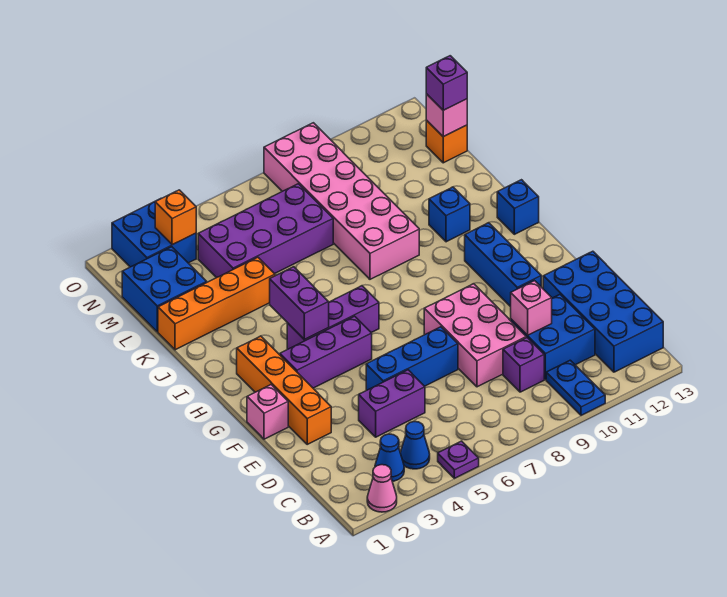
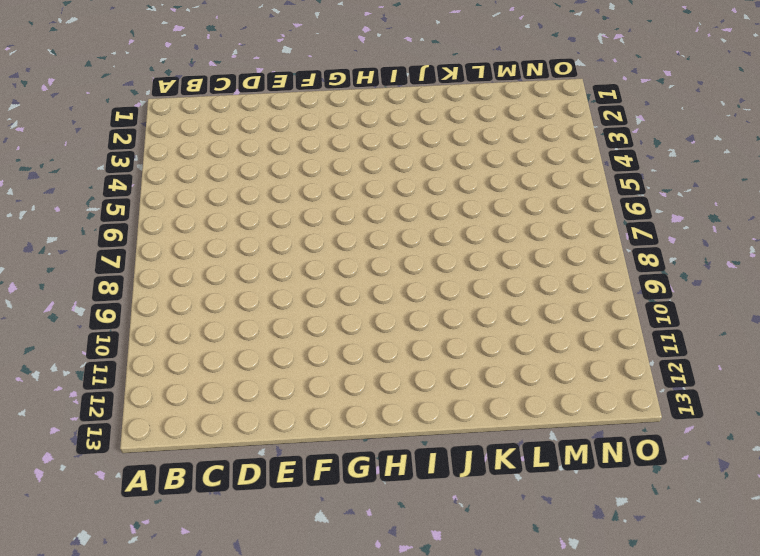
none -> pink 1x1 cone [367,465,397,512]
none -> purple 1x1 plate [438,441,479,478]
none -> blue 1x2 plate [546,360,605,415]

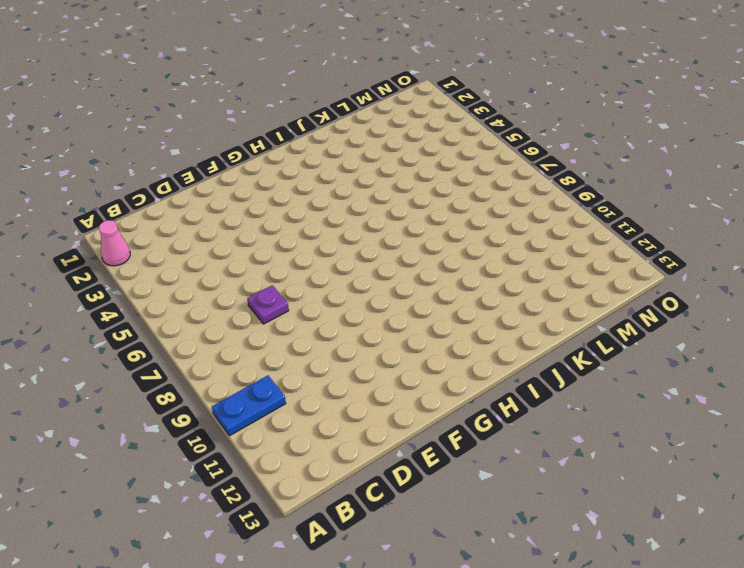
purple 1x1 plate [247,285,289,324] -> purple 1x1 plate moved to [438,441,479,478]
none -> blue 1x1 cone [375,434,404,481]
none -> blue 1x1 cone [400,422,430,469]
none -> blue 2x4 brick [543,251,663,372]

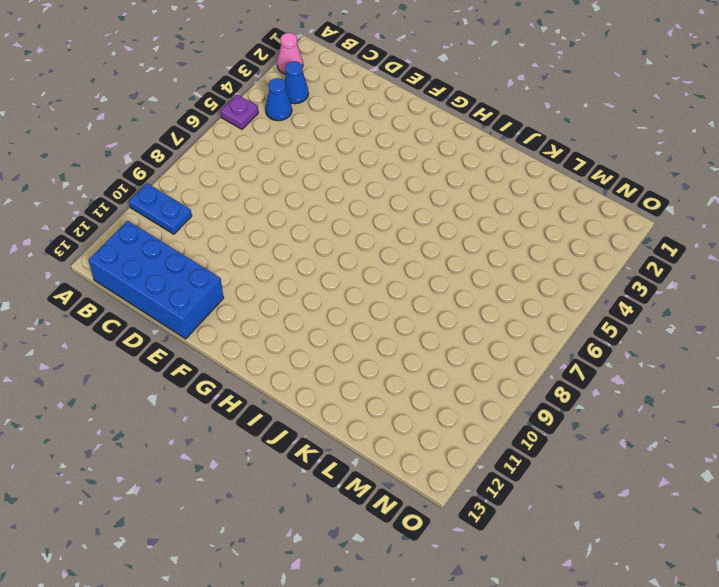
none -> purple 1x1 brick [503,338,544,392]
none -> blue 2x2 brick [511,295,595,380]
none -> purple 1x2 brick [359,370,425,437]

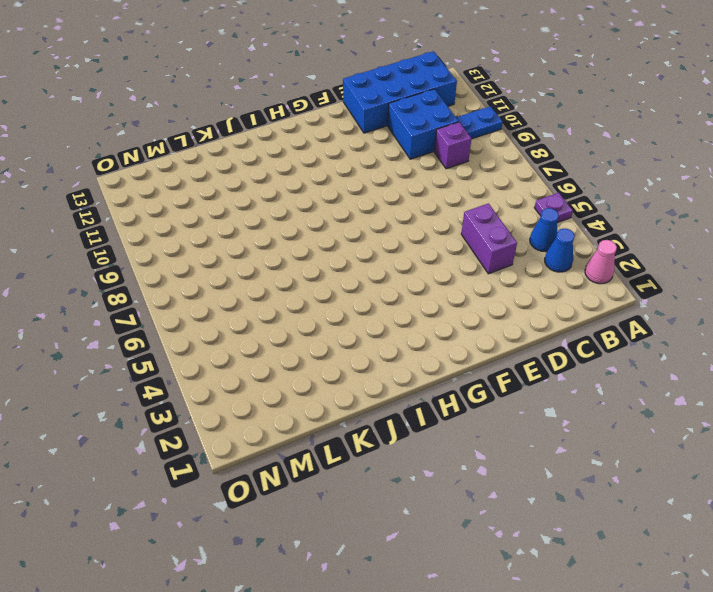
none -> pink 2x3 brick [424,284,526,387]
none -> orange 1x4 brick [237,336,331,444]
none -> blue 1x3 brick [366,327,458,390]

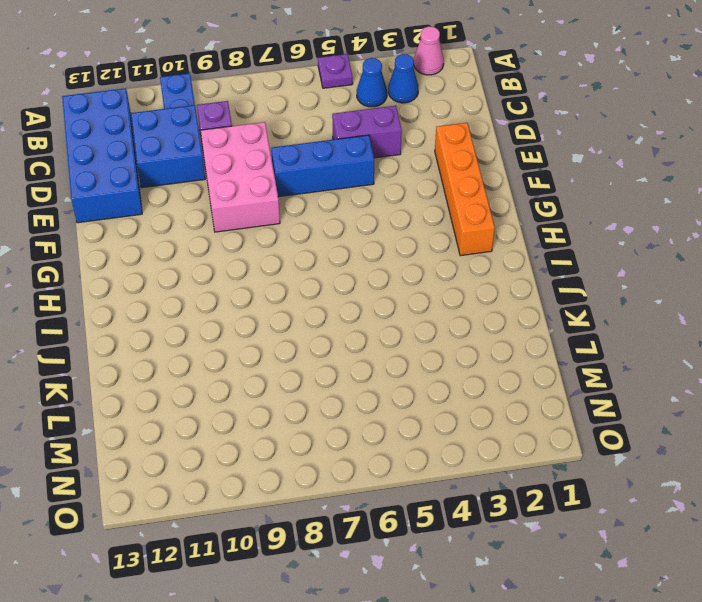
none -> pink 1x1 brick [247,385,288,439]
none -> blue 1x3 brick [465,223,541,307]
none -> purple 1x3 brick [280,316,372,388]

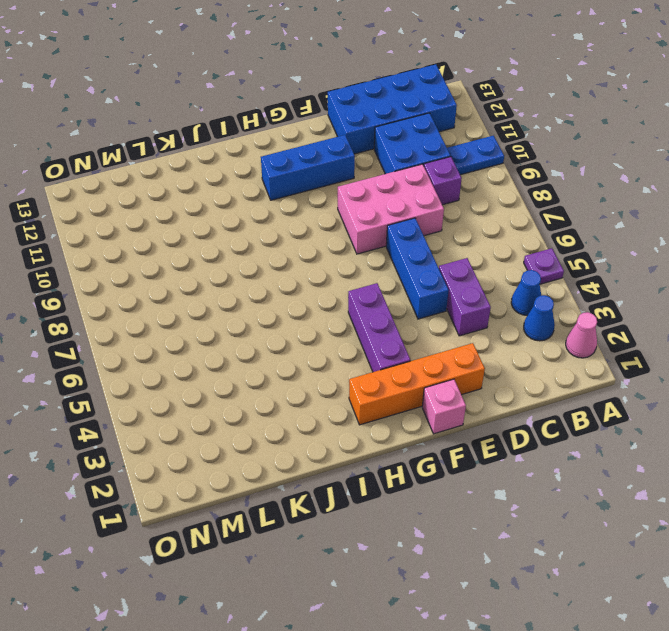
none -> purple 1x3 brick [287,286,379,349]
none -> blue 1x1 brick [497,180,539,234]
none -> pink 2x6 brick [264,123,419,279]

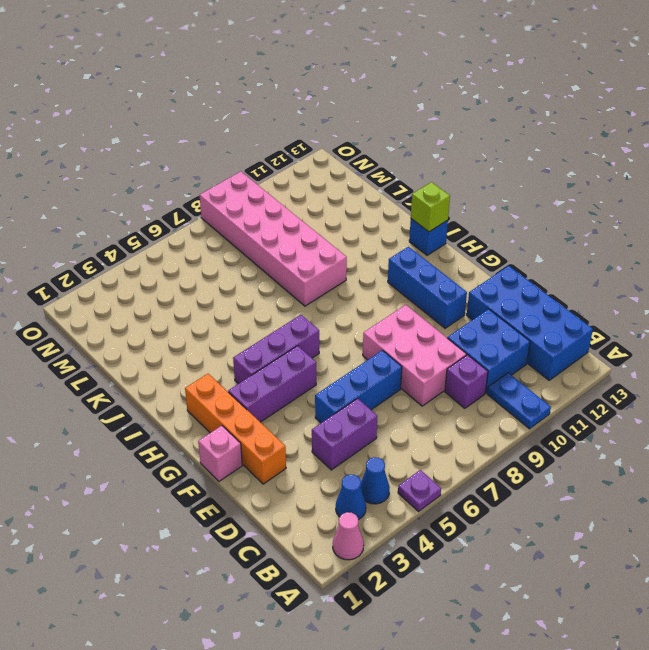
lime 1x1 brick [411,182,450,232] -> none
none -> blue 1x1 brick [429,187,470,242]
none -> orange 1x4 brick [158,257,275,350]
none -> blue 2x2 brick [122,247,207,332]

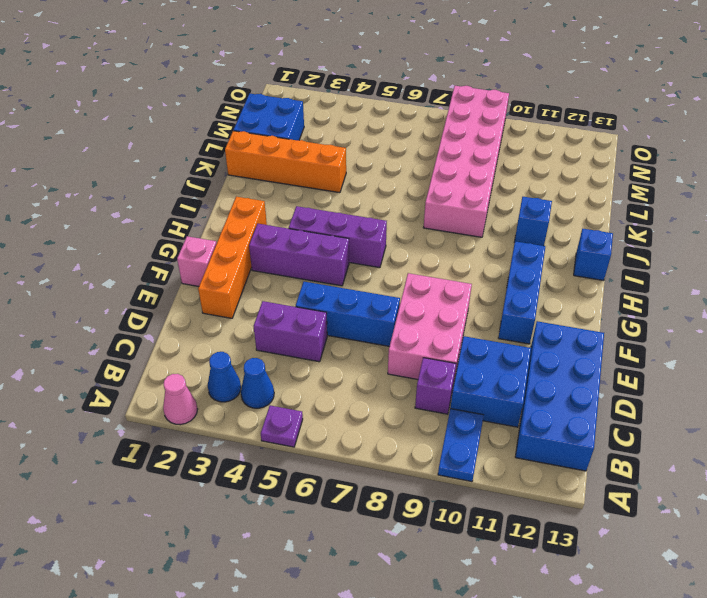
none -> purple 2x4 brick [198,184,333,278]
none -> orange 1x1 brick [426,120,467,163]
none -> blue 2x2 brick [112,199,196,267]

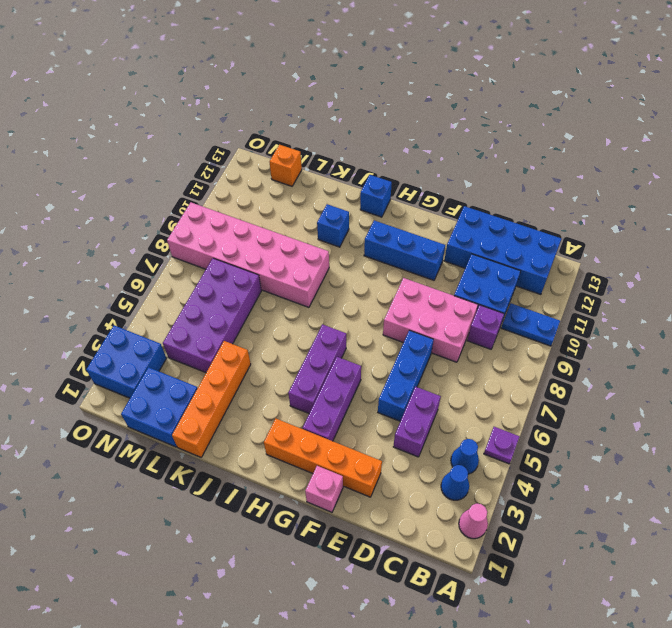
none -> pink 1x1 brick [511,281,552,335]
none -> purple 1x2 brick [270,267,329,340]
none -> pink 1x1 brick [426,94,467,137]

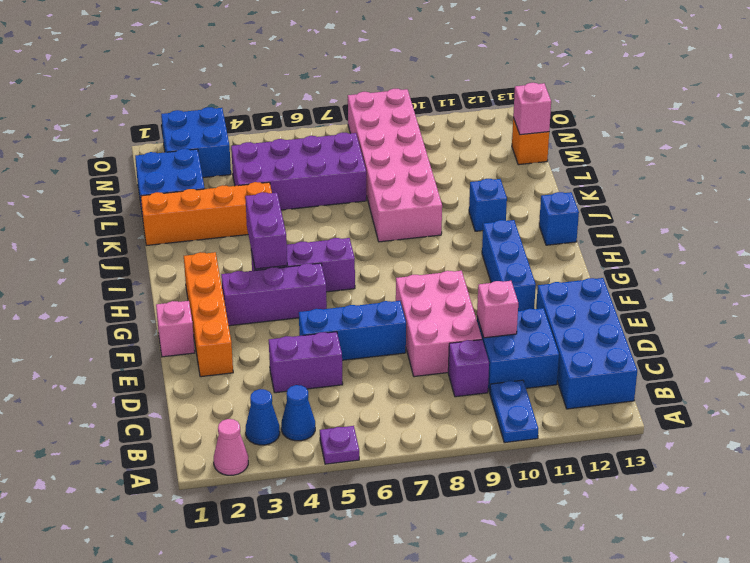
none -> orange 1x1 brick [155,190,196,245]
none -> purple 1x1 brick [426,56,467,110]

